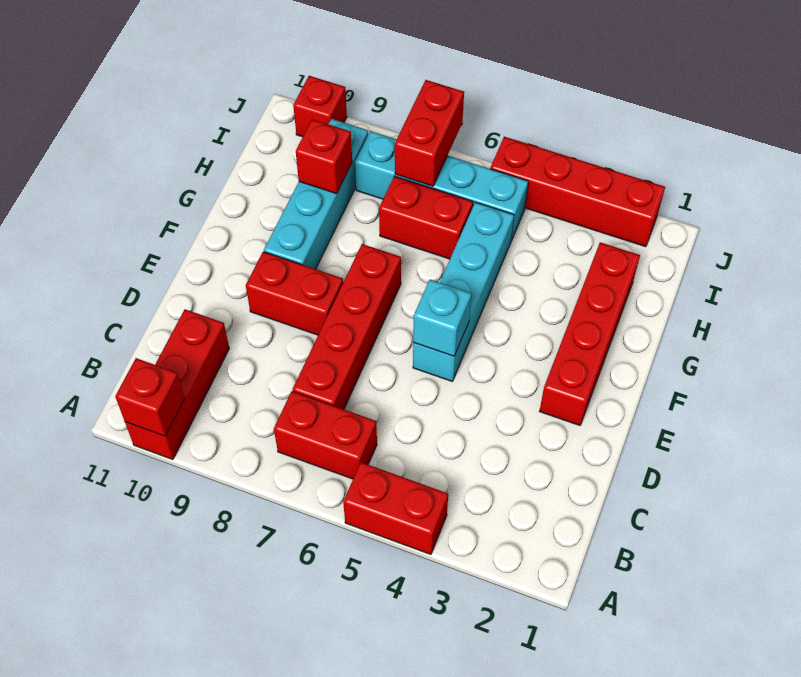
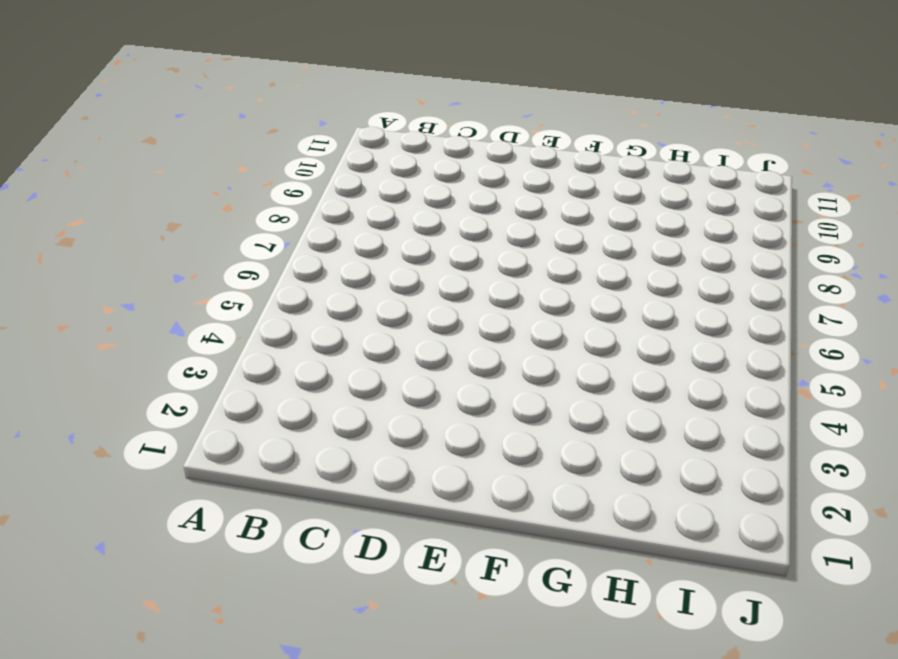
none -> red 1x2 brick [343,462,448,555]
none -> red 1x3 brick [125,309,229,460]
none -> red 1x2 brick [274,391,377,479]

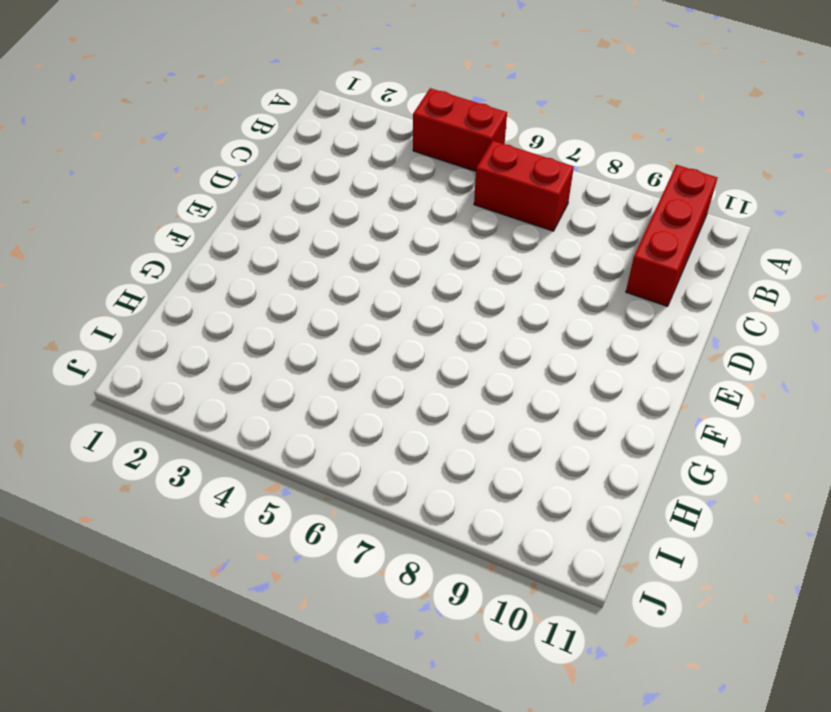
none -> red 1x4 brick [293,244,401,409]
none -> red 1x4 brick [540,242,640,425]
none -> cyan 1x4 brick [413,202,514,381]

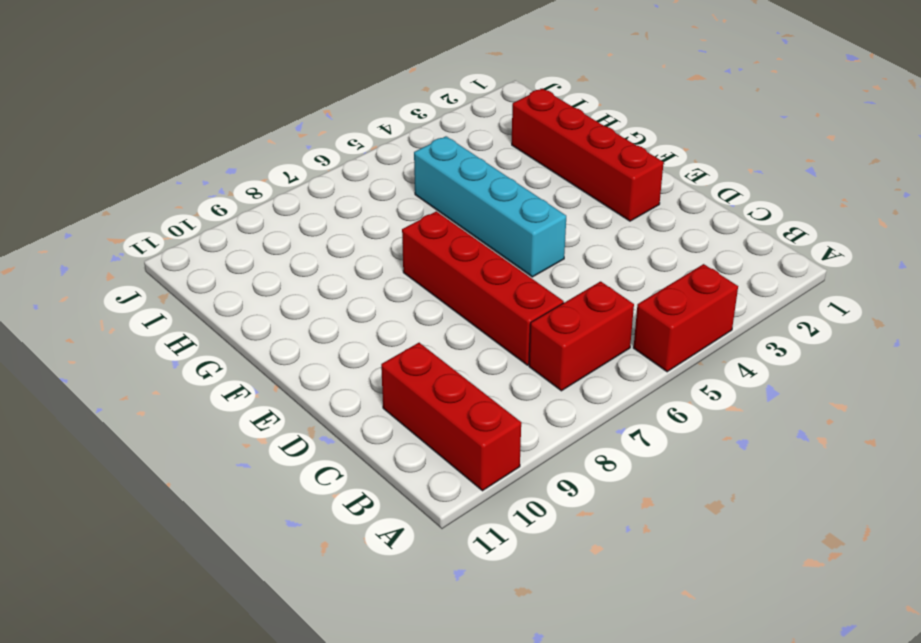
none -> red 1x2 brick [246,252,343,335]
none -> cyan 1x4 brick [264,119,368,269]
none -> red 1x2 brick [379,176,473,259]

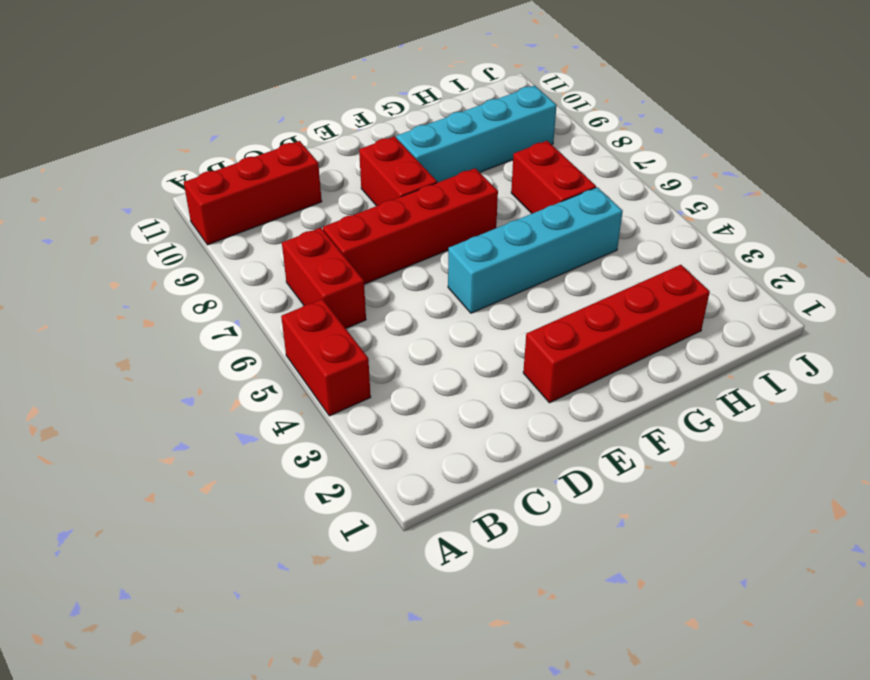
none -> cyan 1x4 brick [355,131,528,241]
none -> red 1x4 brick [490,137,665,247]
none -> red 1x1 brick [293,76,347,137]

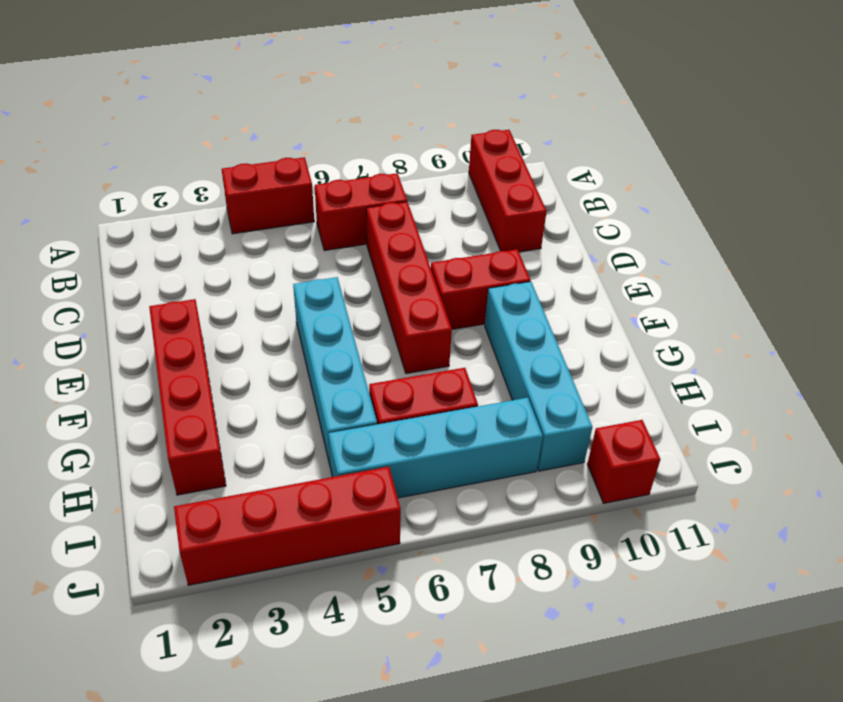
none -> red 1x1 brick [115,358,185,436]
none -> cyan 1x1 brick [413,279,472,356]
none -> red 1x1 brick [296,119,352,194]

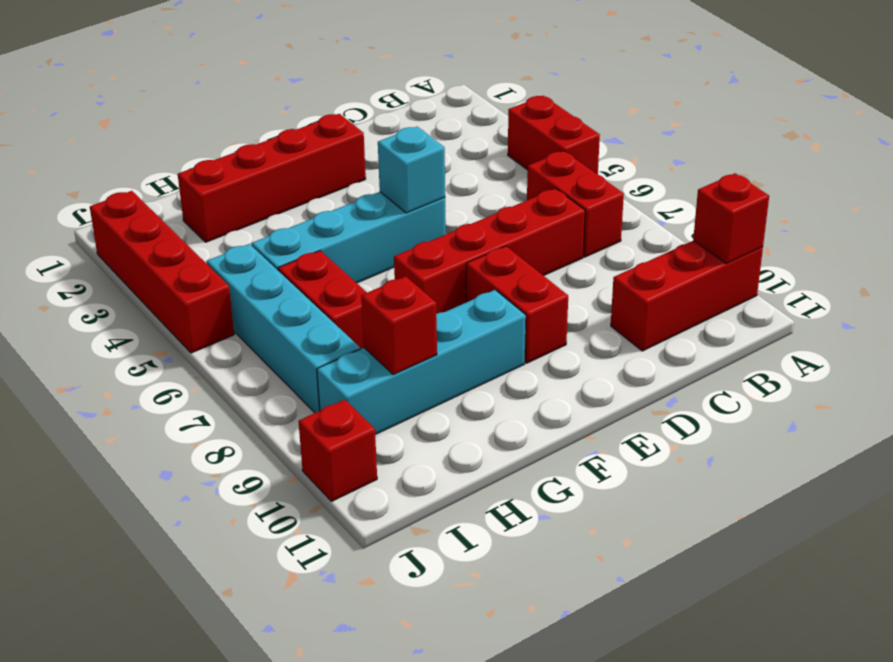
none -> red 1x2 brick [395,80,464,186]

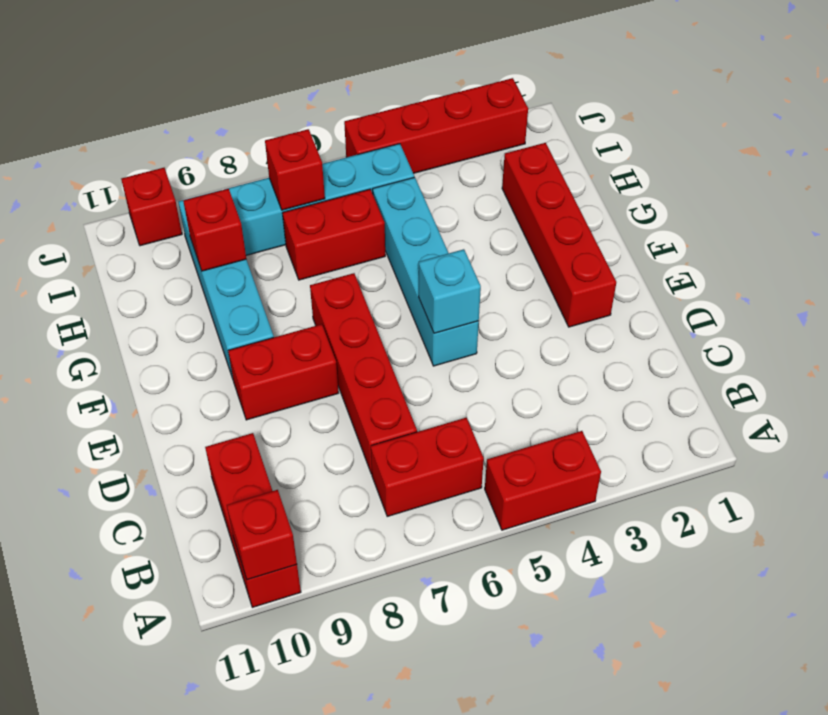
red 1x1 brick [265,129,325,210] -> red 1x2 brick [395,80,464,186]

